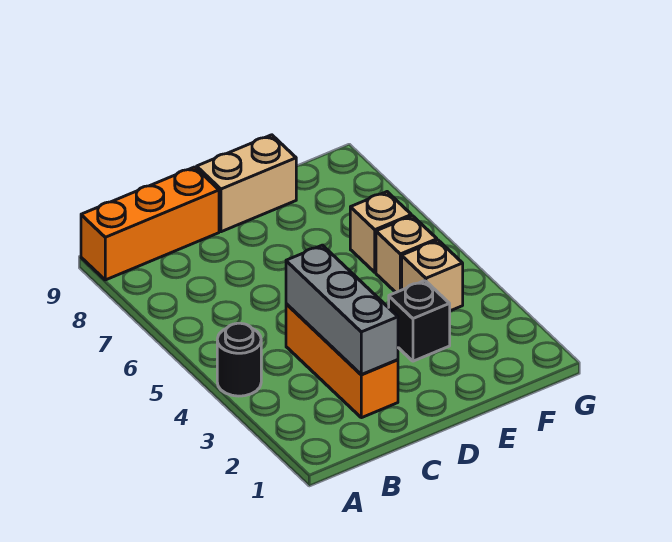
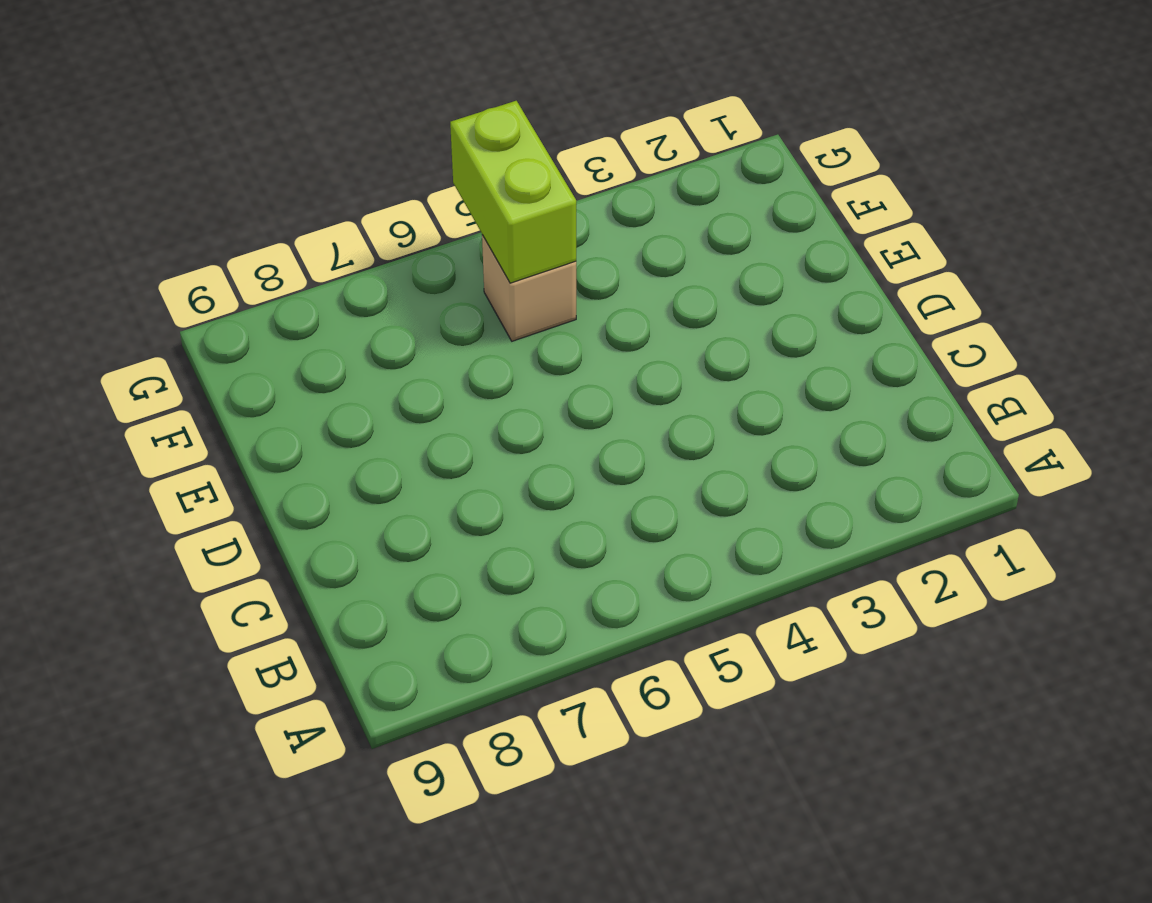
lime 1x2 brick [450,101,576,283] -> none
none -> black 1x1 round brick [217,323,261,396]
none -> orange 1x3 brick [81,167,219,280]

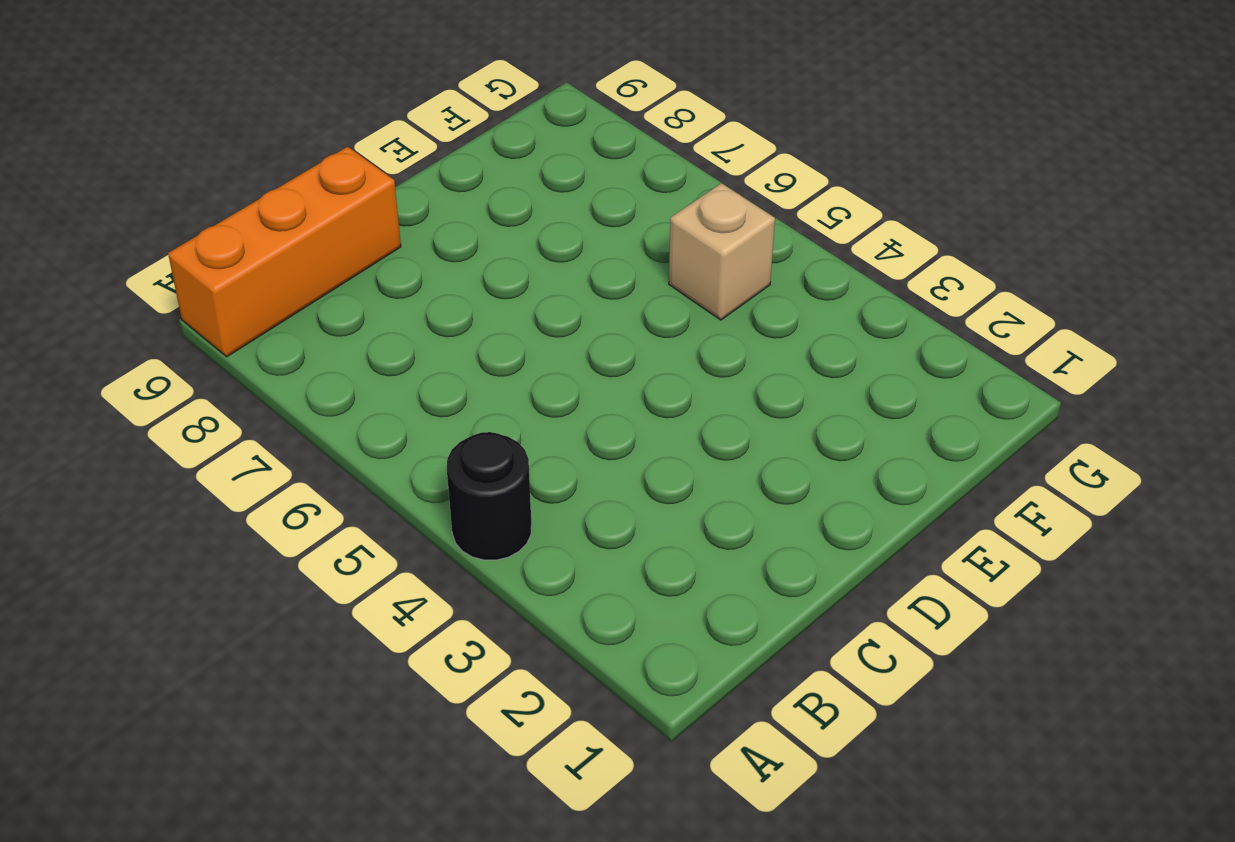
none -> orange 1x3 brick [286,304,398,418]
none -> tan 1x2 brick [197,135,296,232]

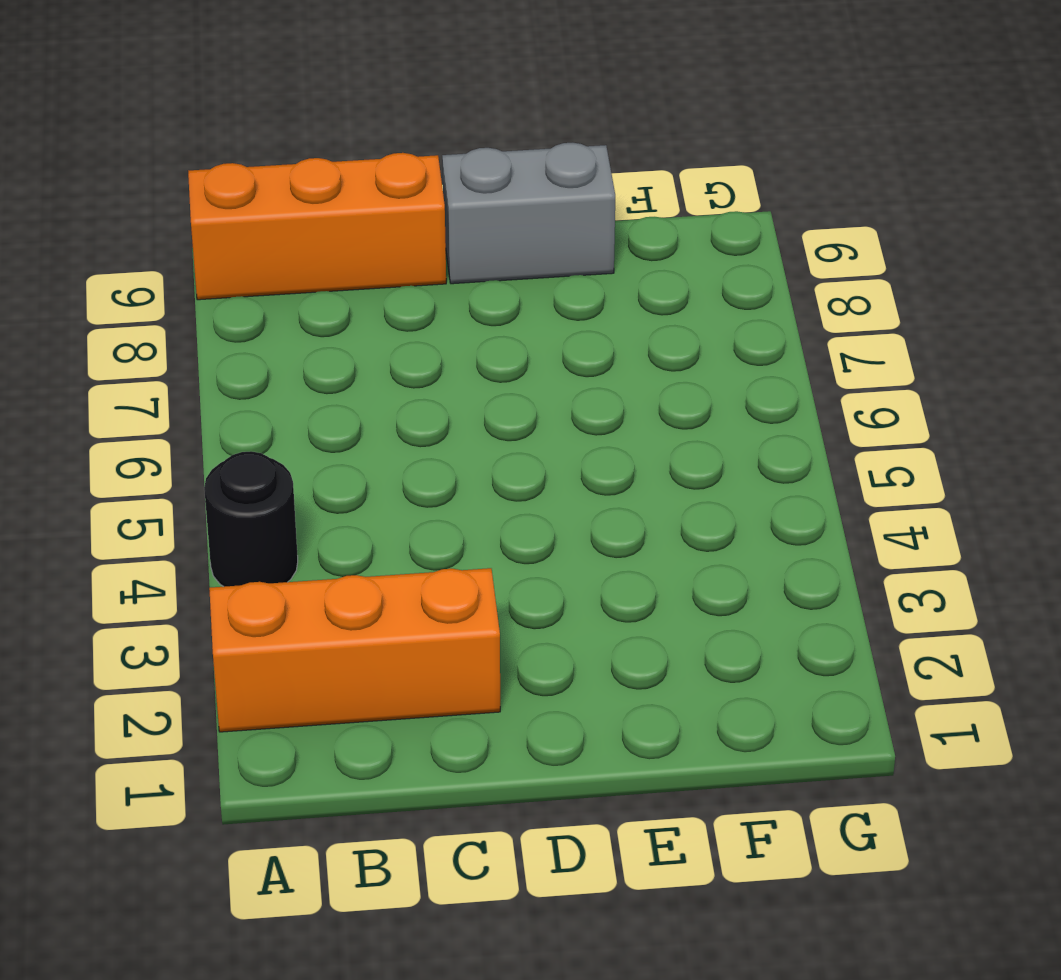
orange 1x3 brick [209,568,500,732] -> orange 1x3 brick turned to [286,304,398,418]
grey 1x2 brick [442,143,615,284] -> tan 1x2 brick [197,135,296,232]
none -> black 1x1 brick [389,281,450,361]
none -> tan 1x1 brick [402,240,463,311]

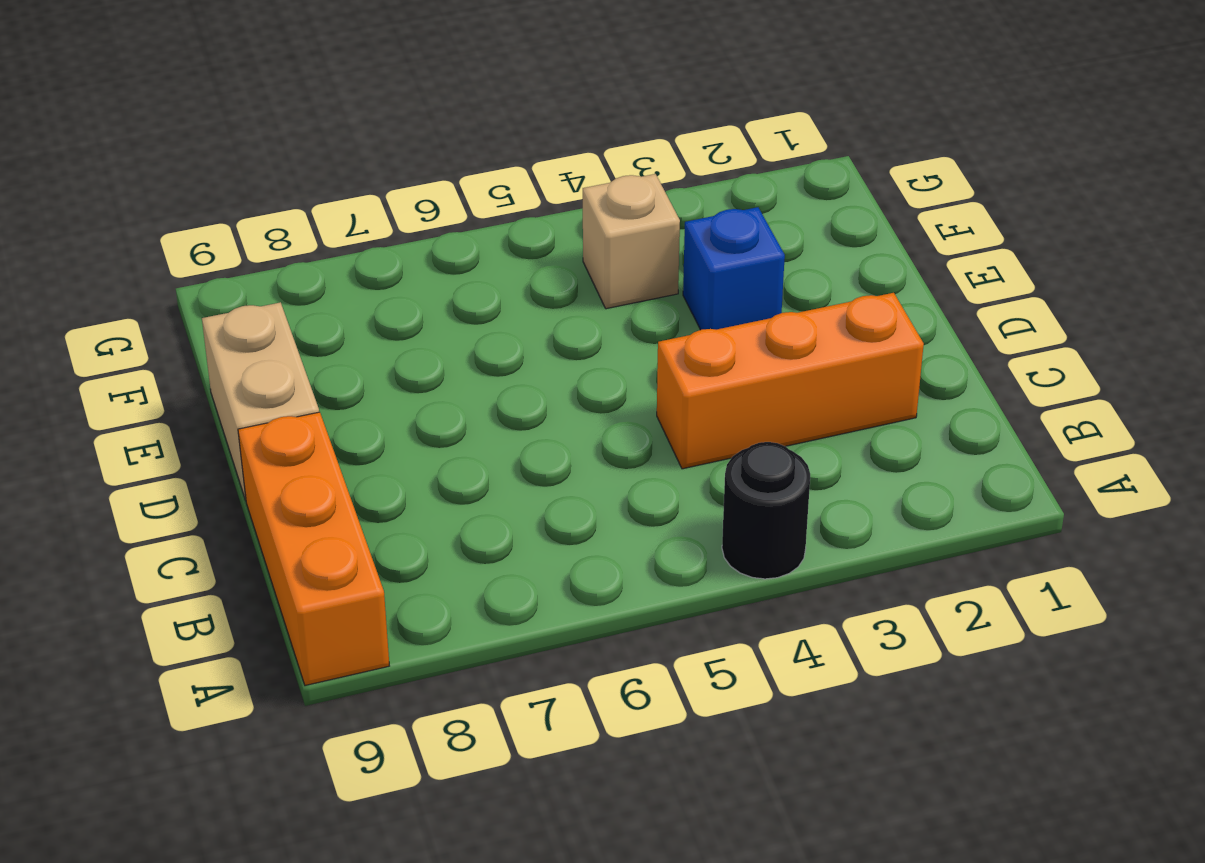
blue 1x1 brick [683,207,785,330] -> black 1x1 brick [389,281,450,361]
none -> tan 1x1 brick [376,216,437,292]
none -> tan 1x1 brick [350,192,411,272]

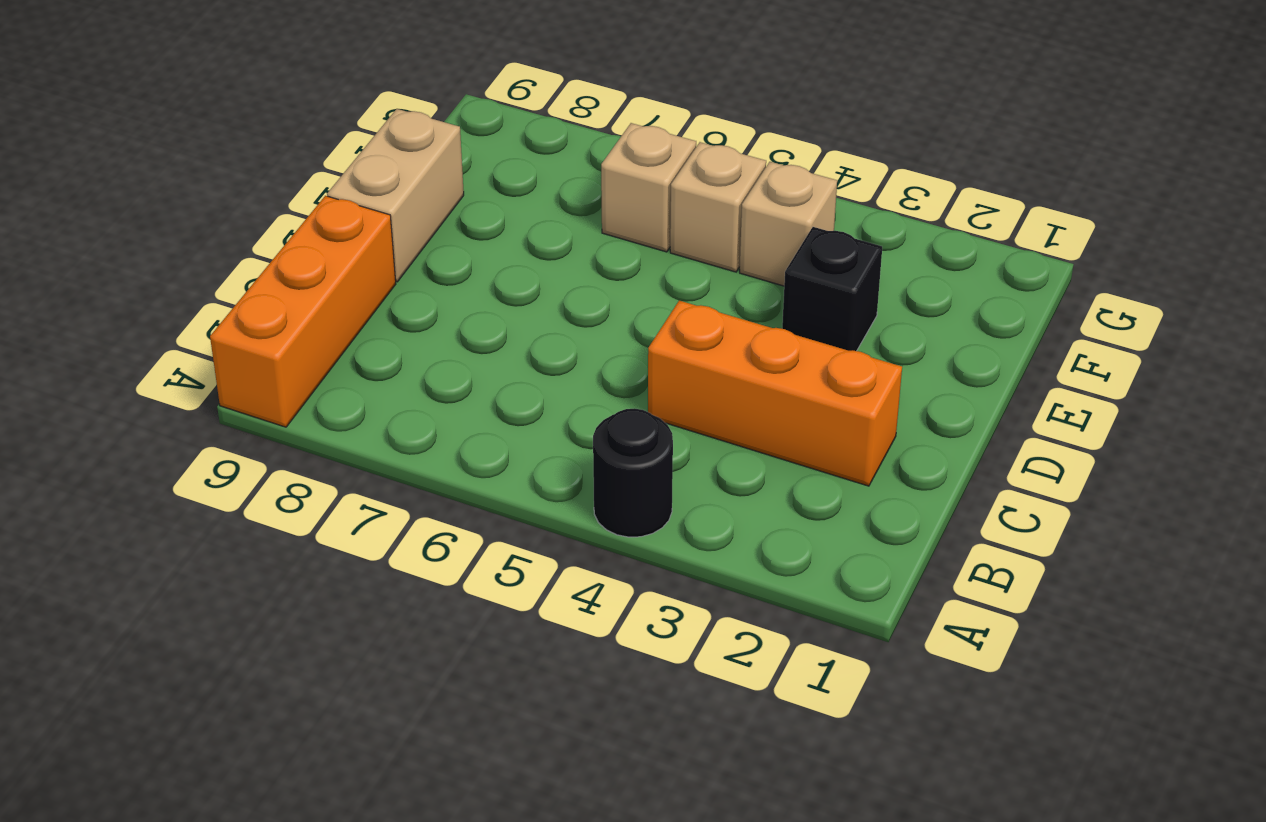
none -> grey 1x3 brick [286,245,398,375]

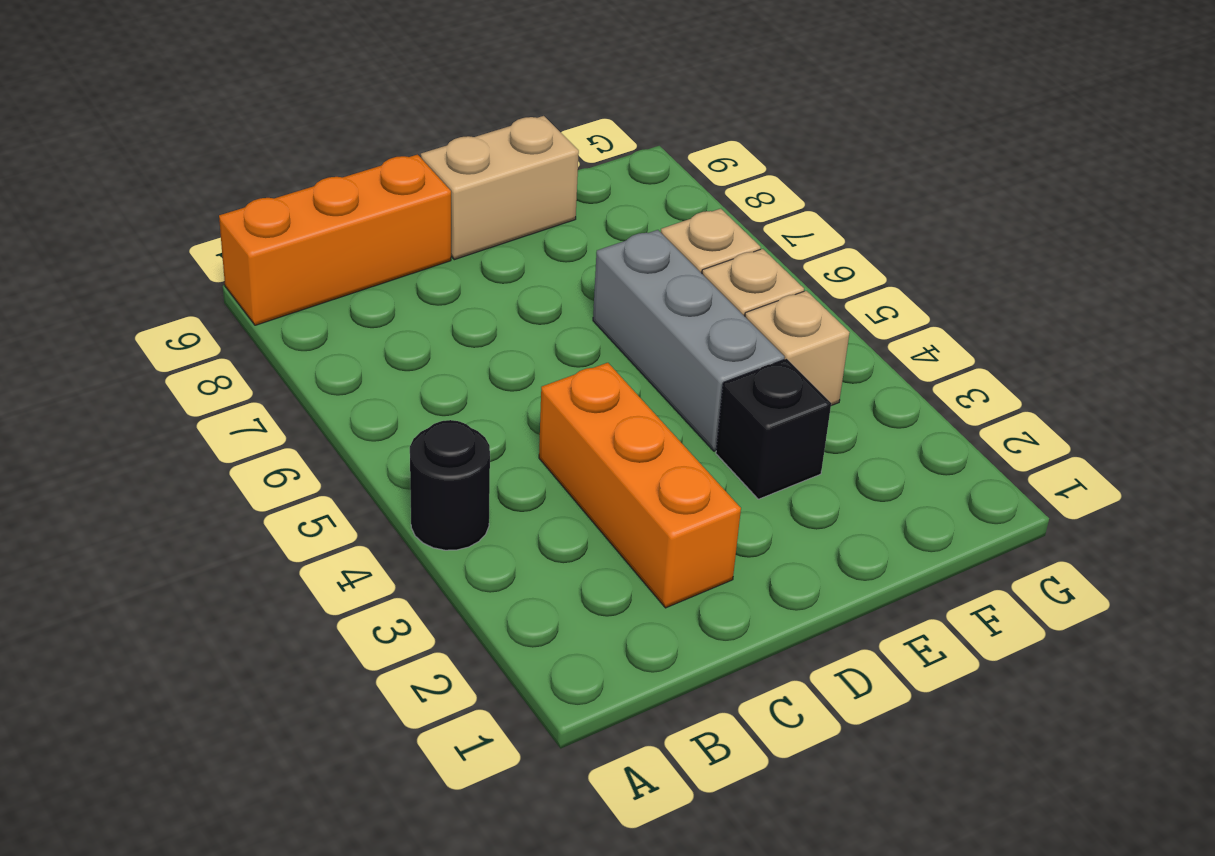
grey 1x3 brick [593,230,785,451] -> grey 1x3 brick moved to [286,245,398,375]

